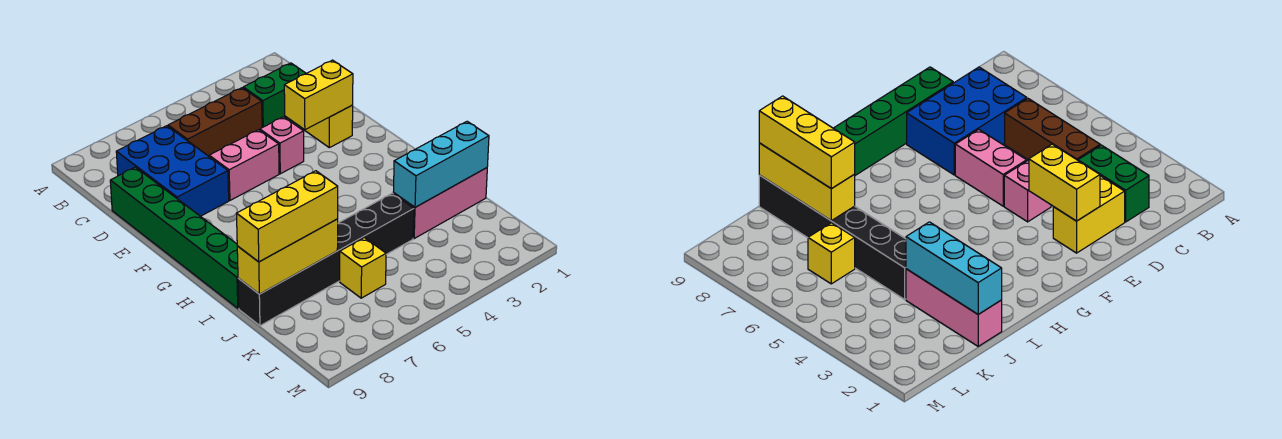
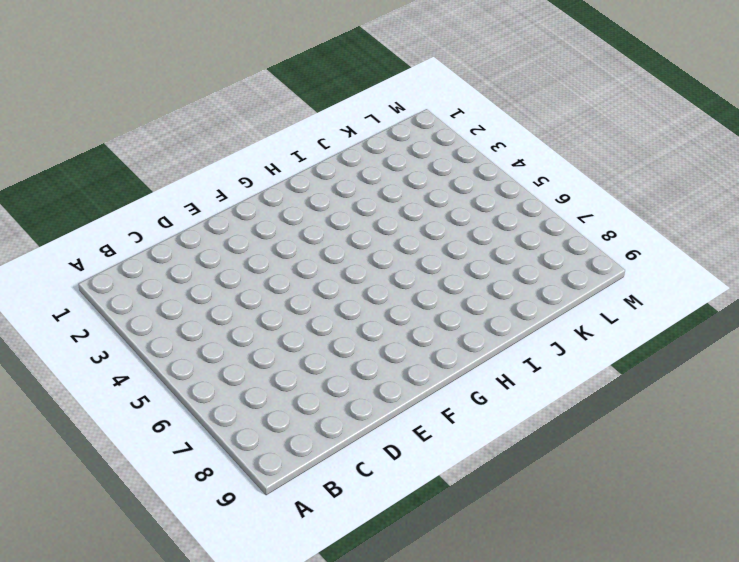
none -> green 1x2 brick [243,63,306,128]
none -> brown 1x3 brick [168,88,262,156]
none -> blue 2x3 brick [116,126,229,216]

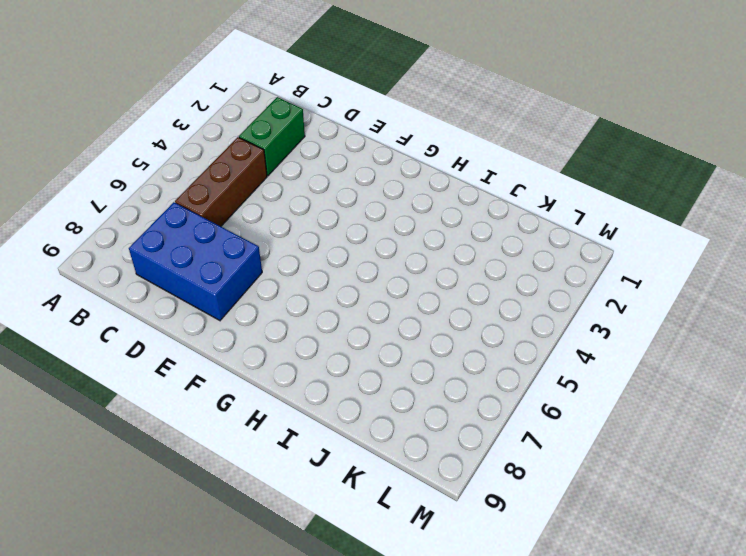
none -> yellow 1x2 brick [289,105,353,148]
none -> green 1x6 brick [110,167,239,308]
none -> pink 1x1 brick [260,117,304,174]

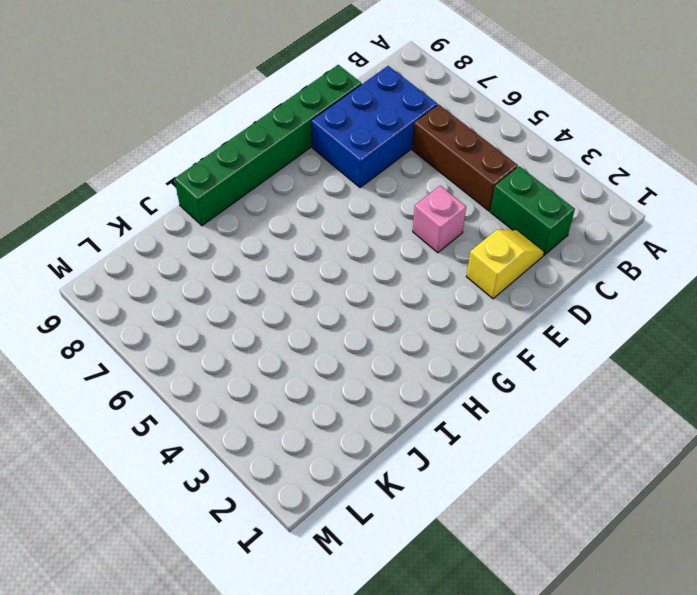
yellow 1x2 slope [466,230,544,299] -> yellow 1x2 brick [289,105,353,148]
none -> pink 1x2 brick [209,130,279,200]
none -> pink 1x3 brick [393,168,487,238]
none -> black 1x6 brick [238,193,414,326]

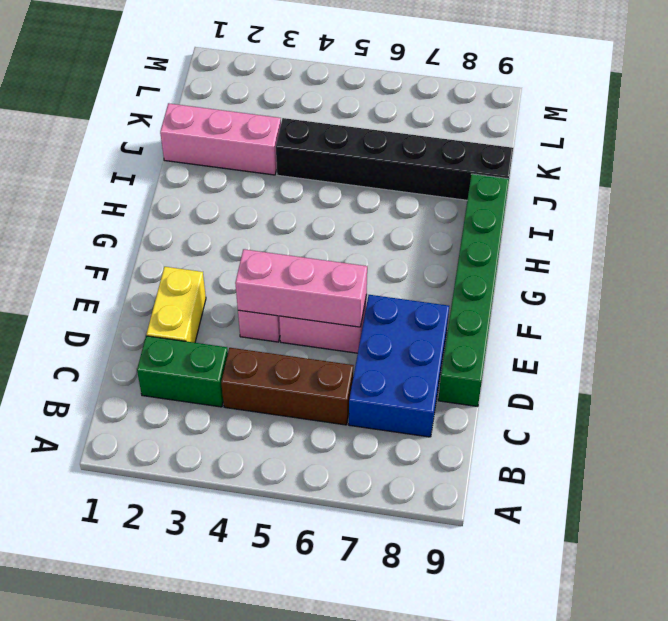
pink 1x3 brick [235,249,367,327] -> none
none -> yellow 1x1 brick [340,238,386,298]
none -> yellow 1x2 brick [284,60,353,130]
none -> cyan 1x3 brick [394,121,489,207]

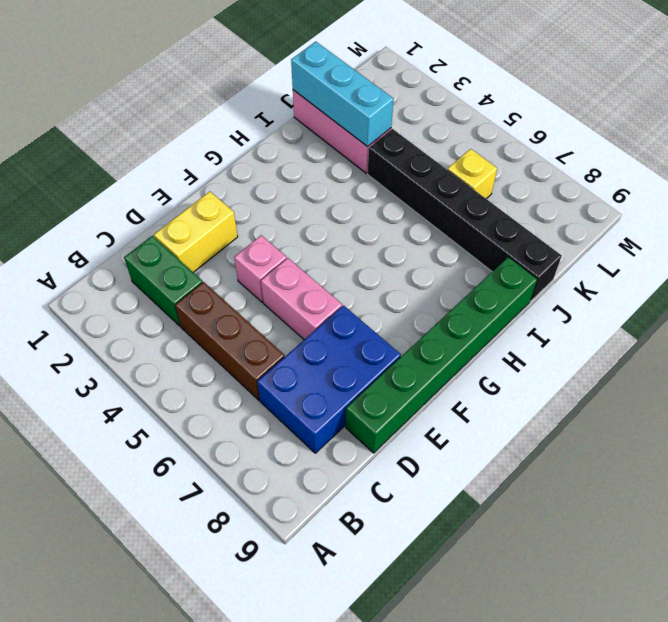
none -> yellow 1x2 brick [284,60,353,130]
none -> yellow 1x3 brick [237,219,338,294]
none -> yellow 1x3 brick [236,171,338,262]

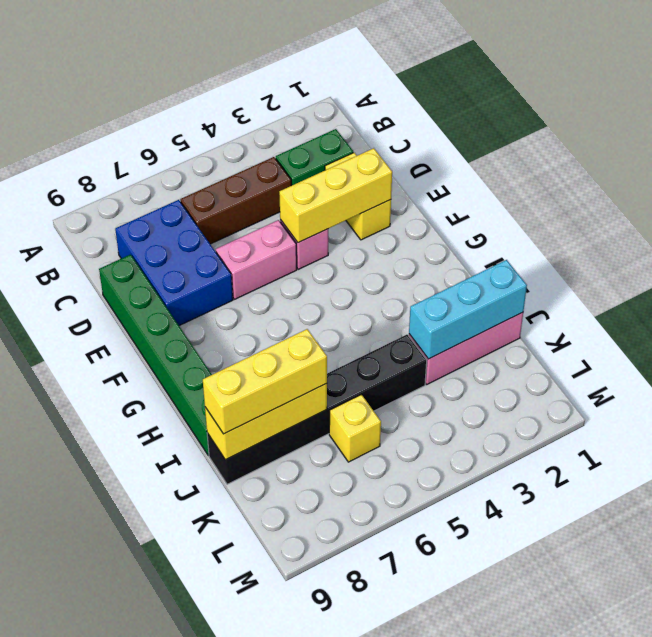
yellow 1x3 brick [279,148,392,243] -> yellow 1x2 brick [284,60,353,130]

